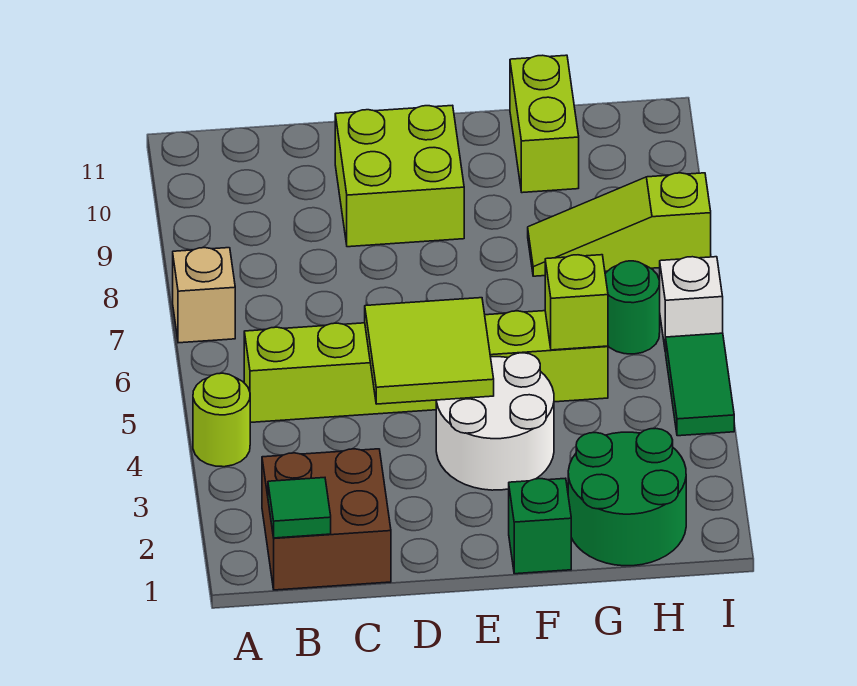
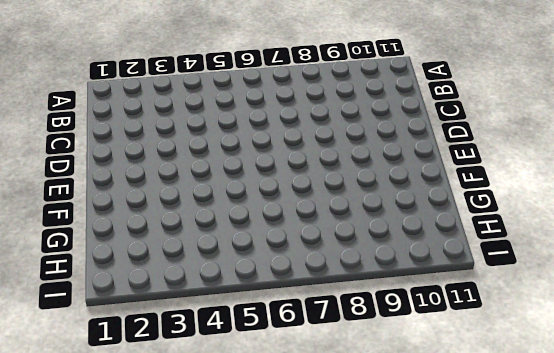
none -> lime 1x1 round brick [193,373,250,467]
none -> tan 1x1 brick [173,248,235,343]
none -> brown 2x2 brick [262,449,391,590]

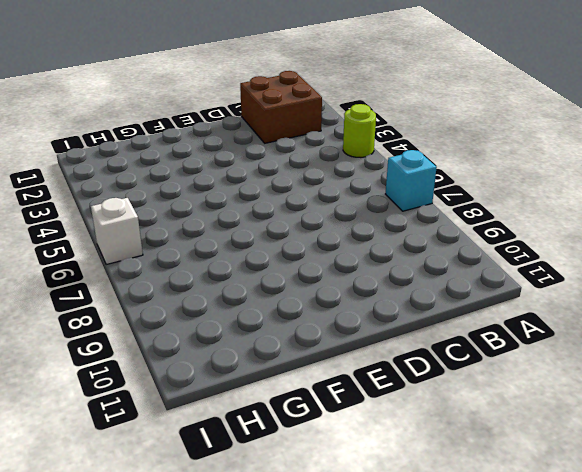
cyan 1x1 brick [386,150,437,211] -> tan 1x1 brick [173,248,235,343]
none -> lime 1x6 brick [244,311,608,423]
none -> lime 2x2 brick [335,105,464,247]
none -> white 2x2 round brick [436,353,554,490]

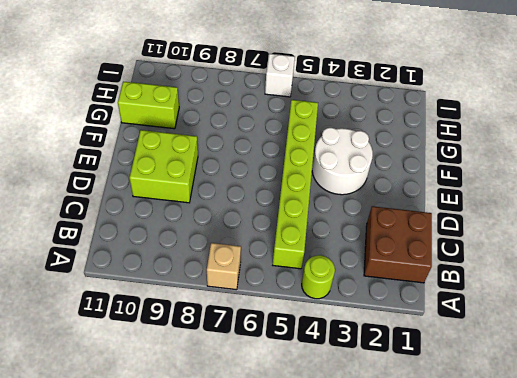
none -> green 1x1 brick [509,478,571,574]
none -> green 2x2 round brick [568,428,686,566]
none -> lime 1x3 slope [528,173,711,276]

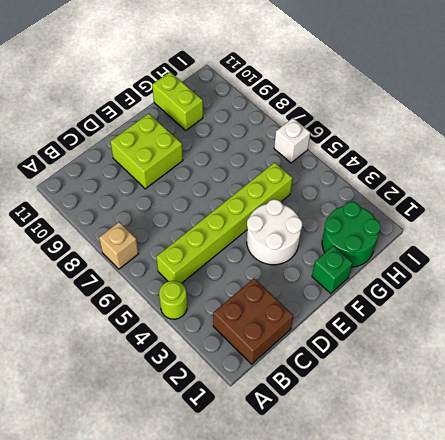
none -> lime 1x3 slope [528,173,711,276]
none -> green 1x1 round brick [605,261,660,354]
none -> green 1x2 tile [666,333,734,436]

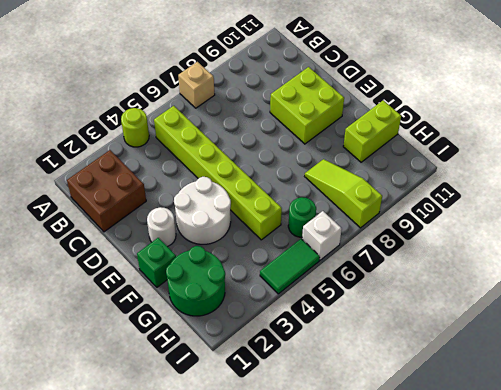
white 1x1 round brick [147,207,176,247] -> none
none -> green 1x1 tile [268,478,331,538]
none -> lime 2x2 tile [365,298,494,404]
none -> lime 1x1 brick [545,255,608,350]

